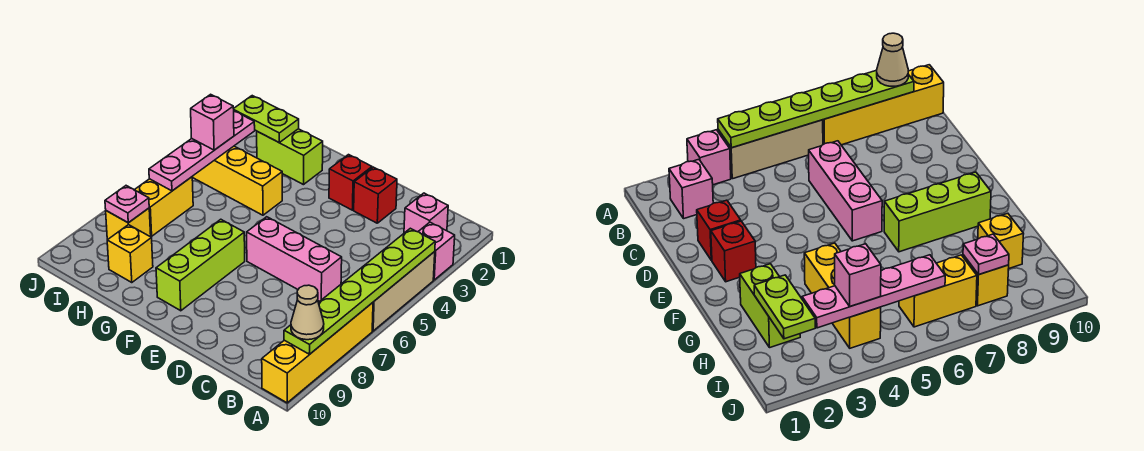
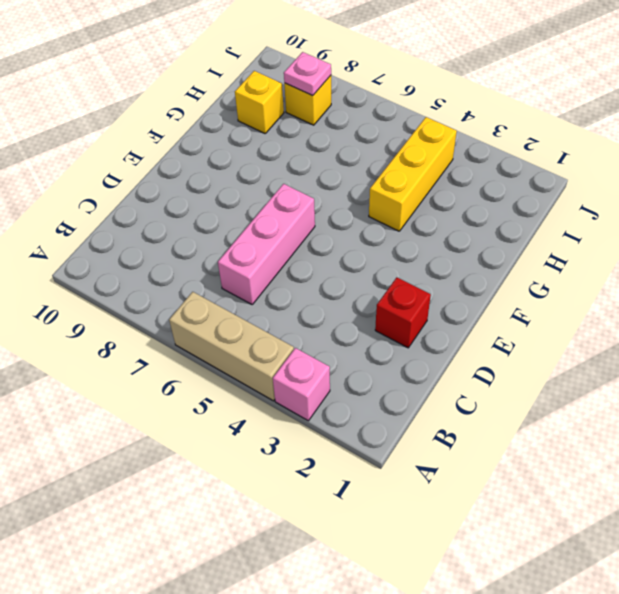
none -> yellow 1x4 brick [262,303,373,403]
none -> pink 1x1 brick [404,193,448,233]
none -> red 1x1 brick [329,155,372,210]

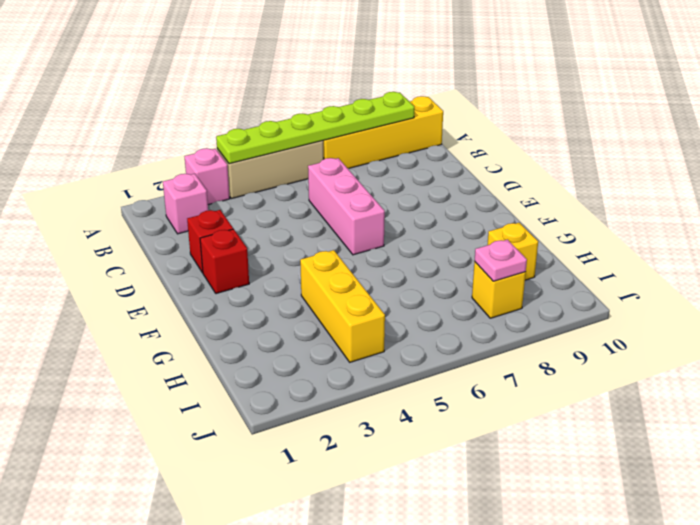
none -> lime 1x3 brick [156,219,245,311]
none -> lime 1x2 brick [257,129,323,185]
none -> yellow 1x2 brick [135,177,193,236]

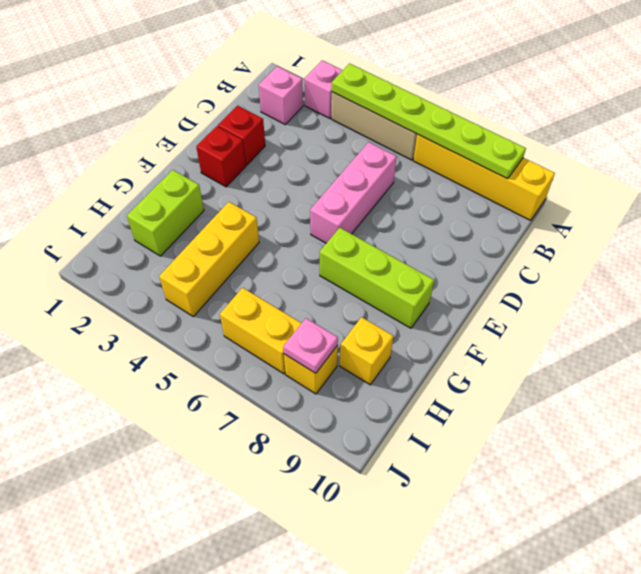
none -> lime 1x2 plate [234,96,299,142]
none -> pink 1x4 plate [149,111,255,191]
none -> tan 1x1 cone [291,285,324,340]

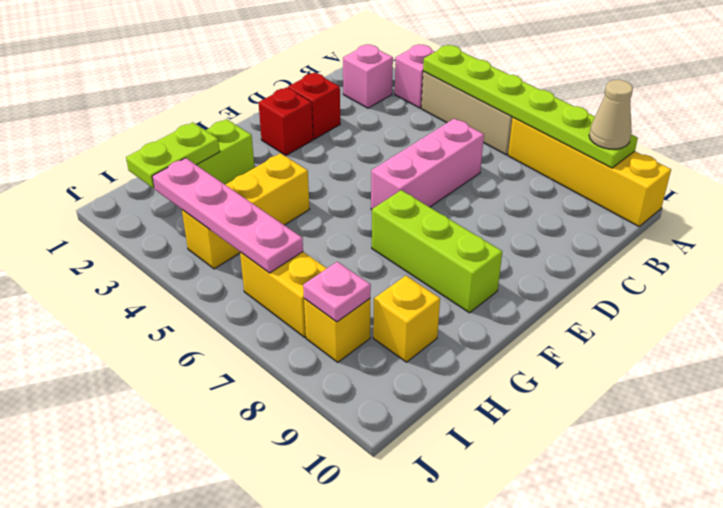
none -> pink 1x1 brick [191,94,234,150]

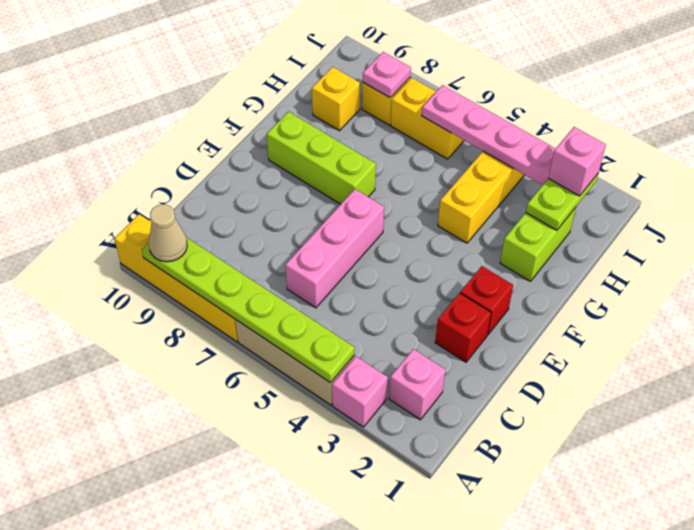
pink 1x1 brick [548,127,606,196] -> pink 1x1 brick moved to [191,94,234,150]

